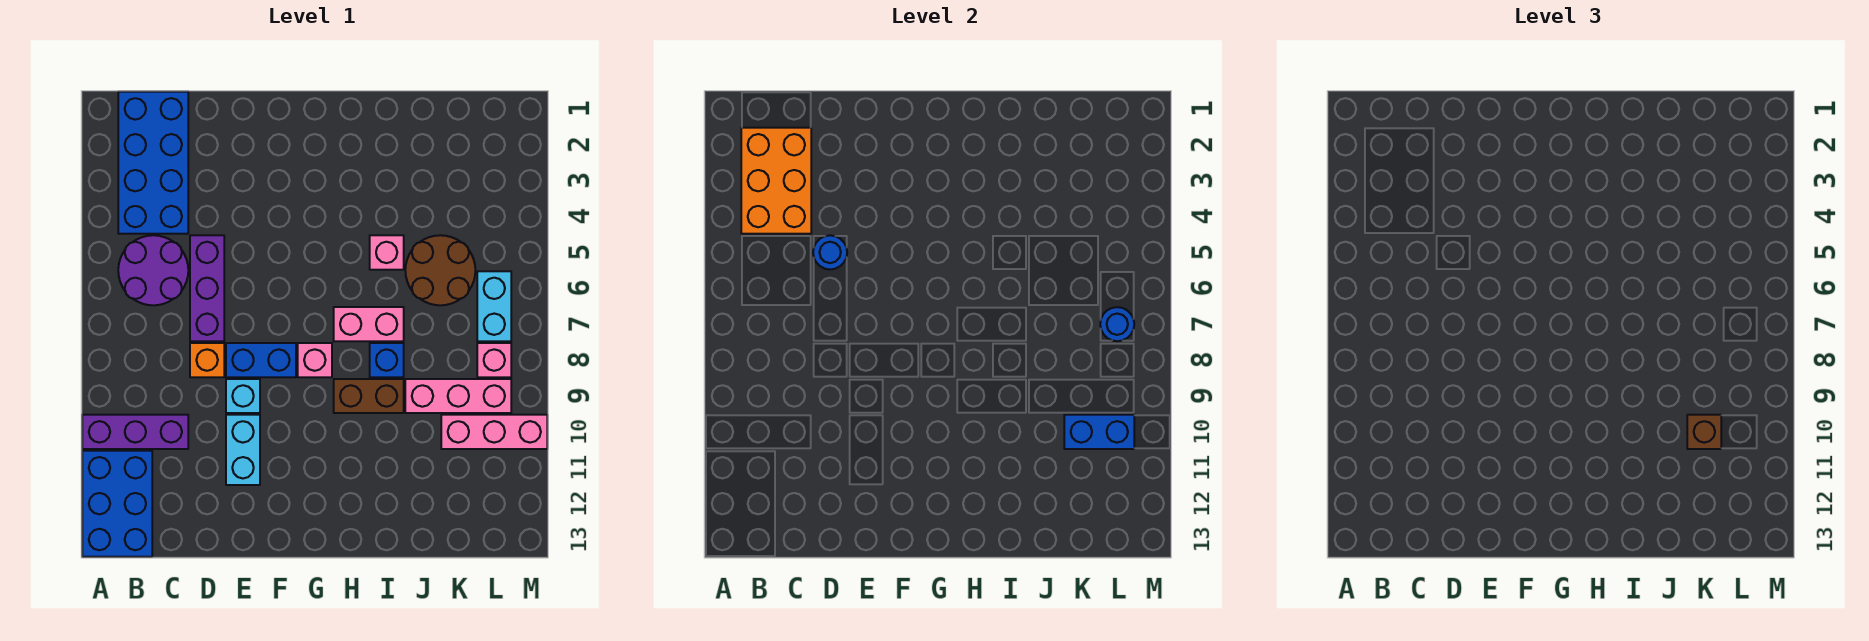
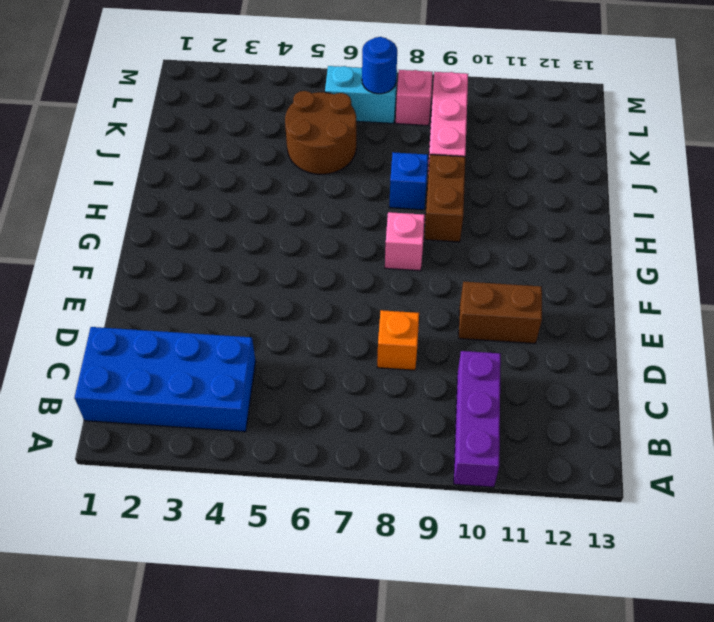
brown 1x2 brick [459,282,542,343] -> cyan 1x2 brick [226,415,260,485]
none -> blue 2x3 brick [82,451,152,557]
none -> purple 2x2 round brick [118,235,188,305]
none -> purple 1x3 brick [190,235,224,341]

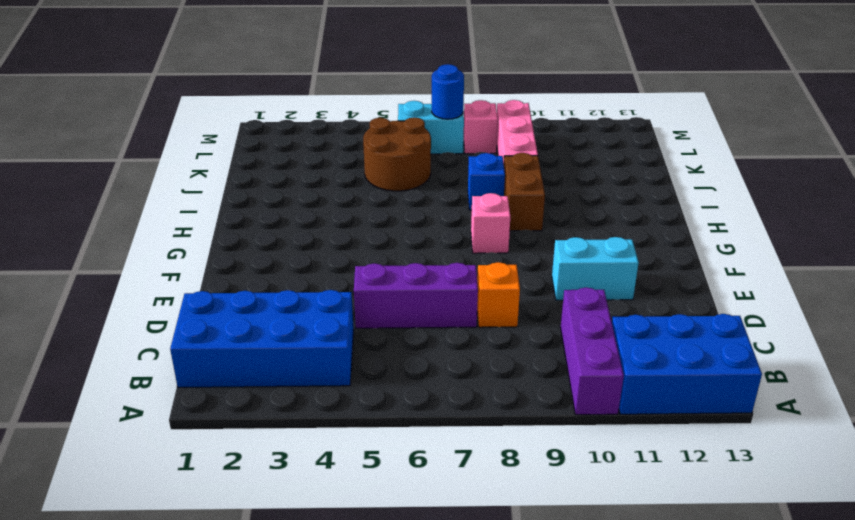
none -> purple 2x2 round brick [118,235,188,305]
none -> blue 1x2 brick [226,343,296,377]
none -> cyan 1x1 brick [226,379,260,413]

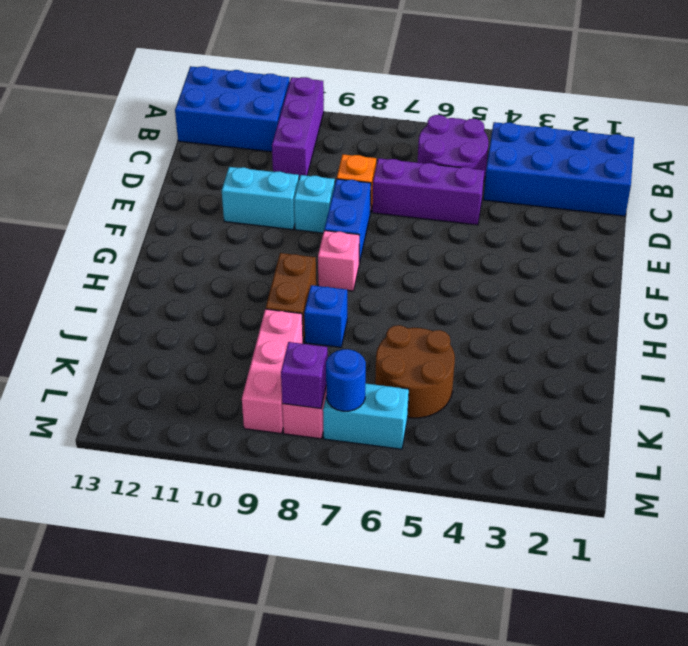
purple 1x1 brick [281,342,328,408] -> none
none -> pink 1x2 brick [334,307,404,341]
none -> pink 1x1 brick [370,235,404,270]
none -> pink 1x3 brick [441,415,547,449]

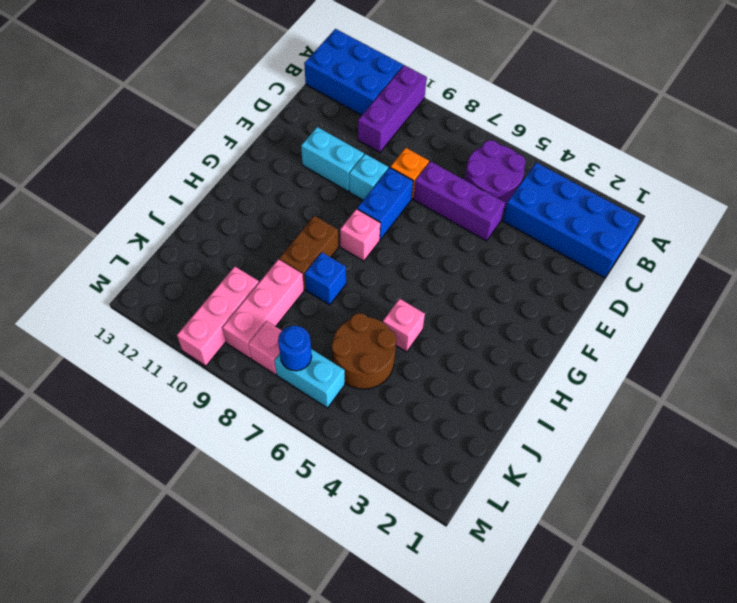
none -> pink 1x2 brick [334,307,404,341]
none -> orange 2x3 brick [741,128,811,234]
none -> blue 1x1 round brick [813,235,847,269]

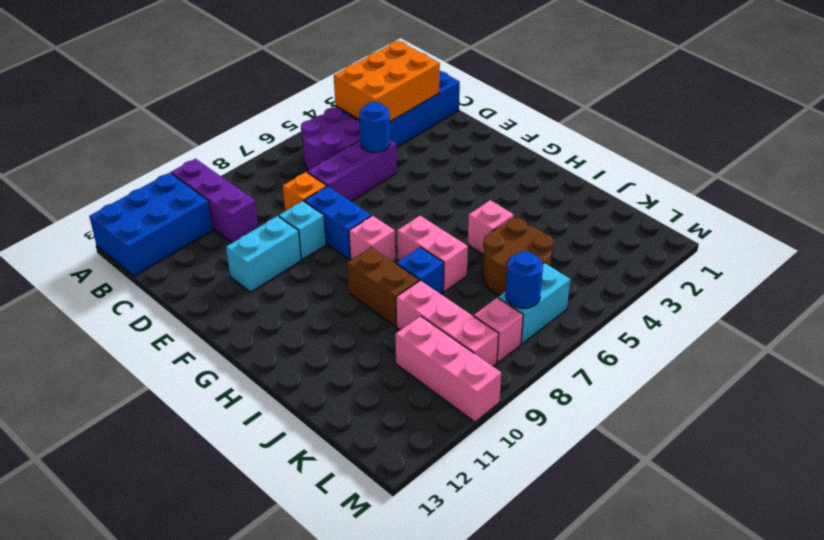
none -> blue 1x2 brick [1064,415,1134,449]
none -> brown 1x1 brick [1687,415,1721,449]

